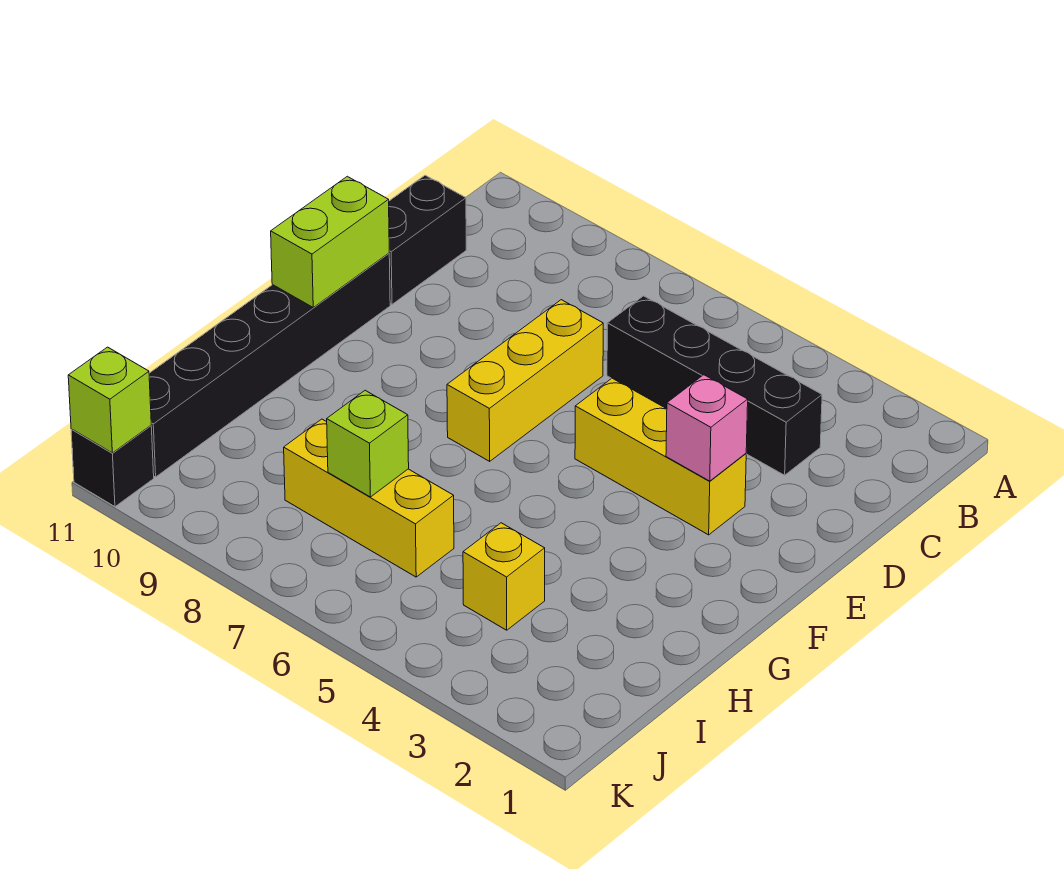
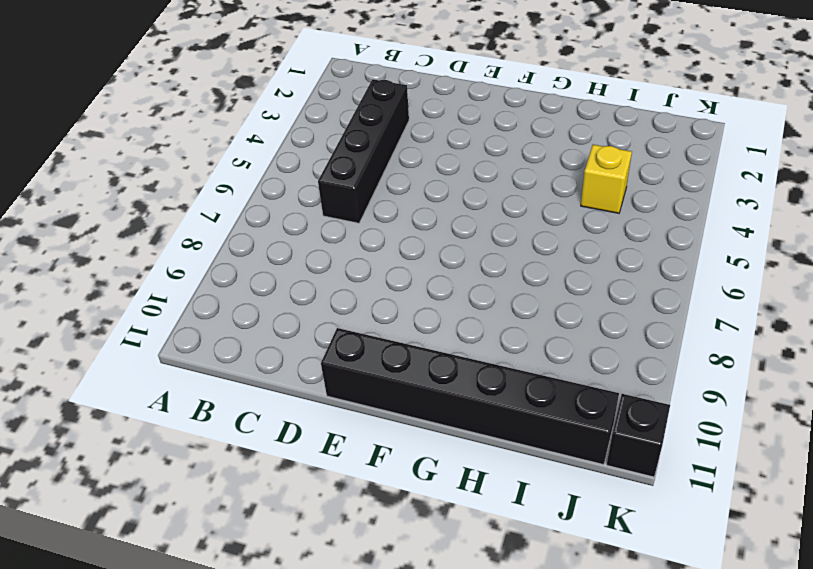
none -> black 1x2 brick [389,175,466,304]
none -> yellow 1x3 brick [447,300,603,461]
none -> yellow 1x3 brick [575,378,746,535]

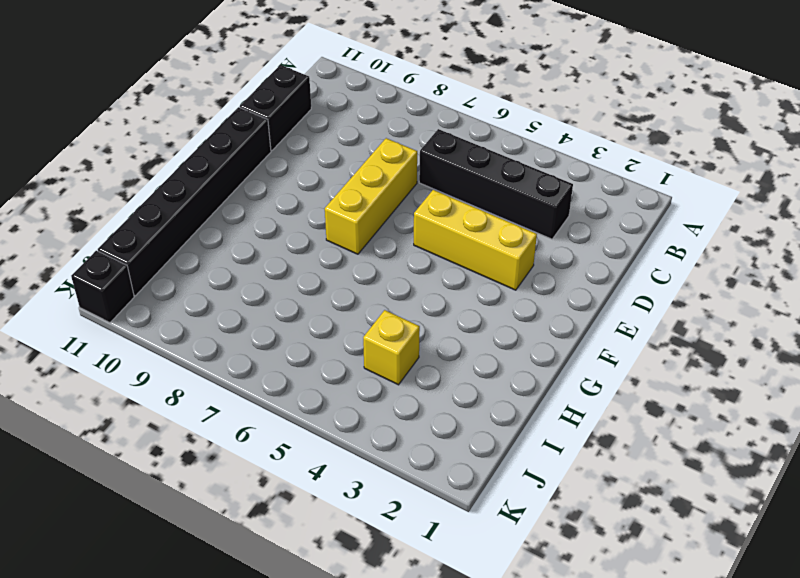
none -> yellow 1x3 brick [284,419,454,577]
none -> pink 1x1 brick [666,375,748,481]
none -> lime 1x2 brick [271,176,389,307]

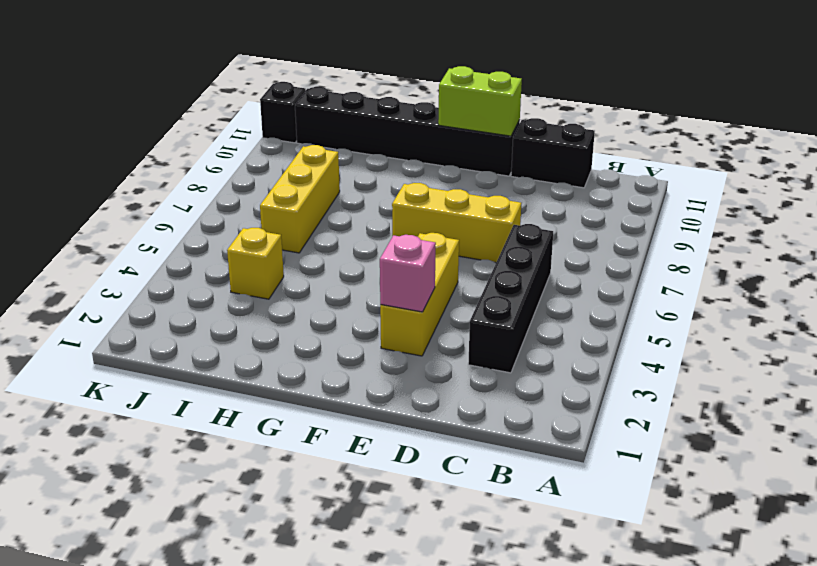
none -> lime 1x1 brick [327,390,409,497]
none -> lime 1x1 brick [68,347,151,453]

